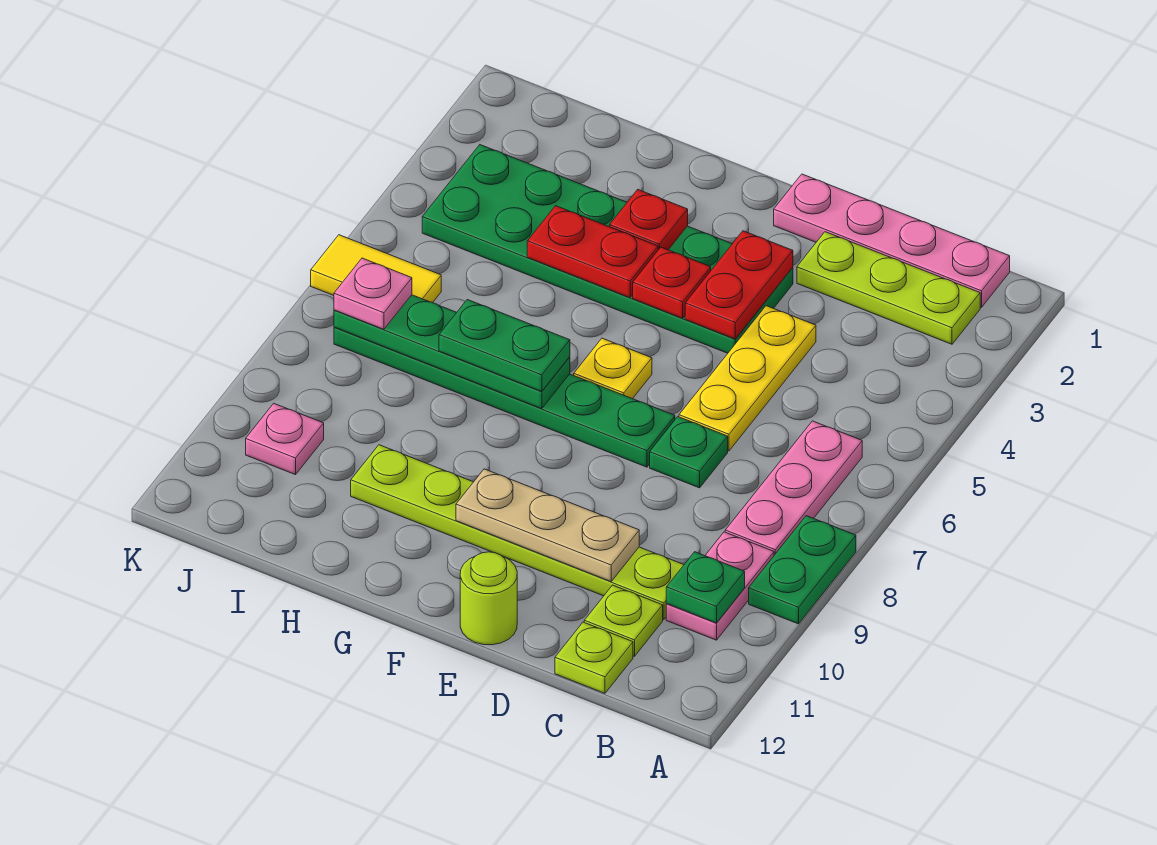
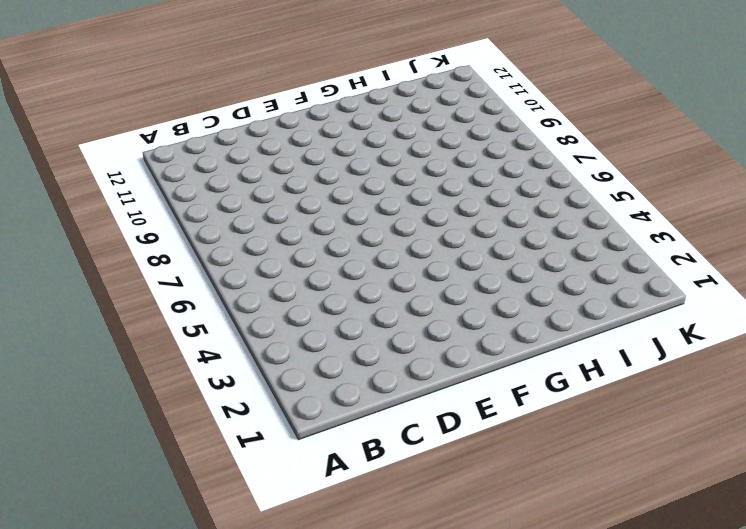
none -> green 1x2 plate [749,516,856,624]
none -> pink 1x4 plate [774,174,1010,307]
none -> lime 1x3 plate [797,232,980,344]

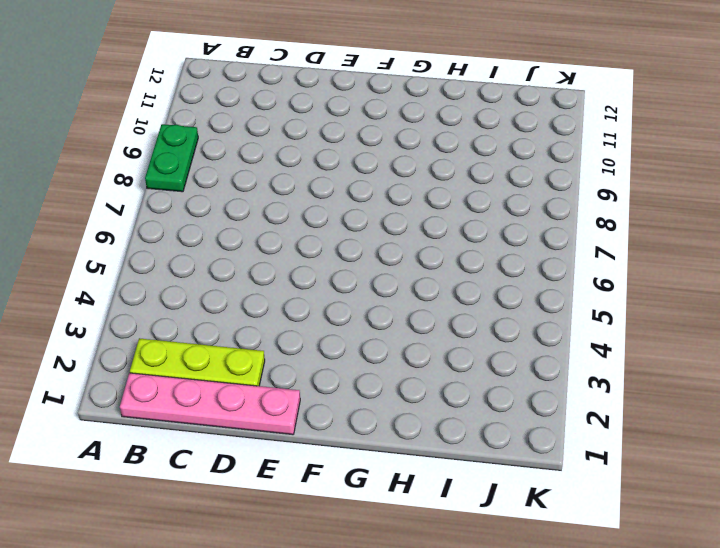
none -> pink 1x3 plate [725,421,862,555]
none -> pink 1x2 plate [666,532,774,640]
none -> lime 1x6 plate [351,445,684,619]

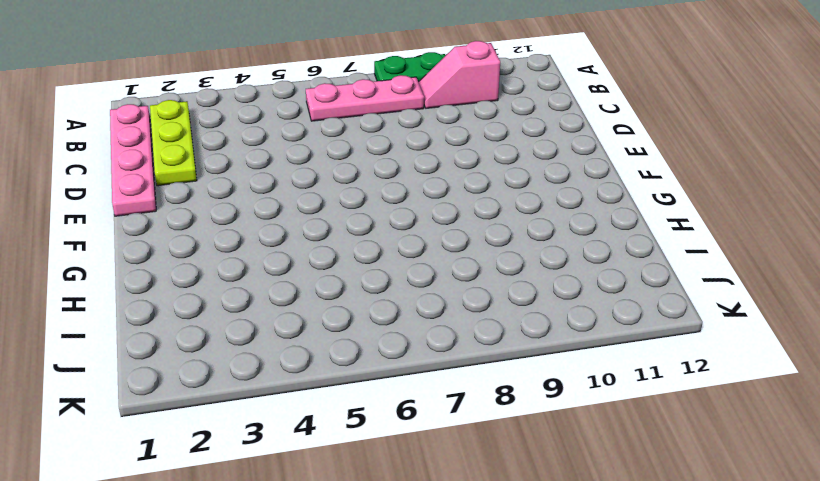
pink 1x2 slope [419,41,500,108] -> pink 1x2 plate [666,532,774,640]
none -> lime 1x6 plate [351,445,684,619]
none -> lime 1x1 plate [584,585,663,656]
none -> lime 1x1 plate [555,622,633,693]

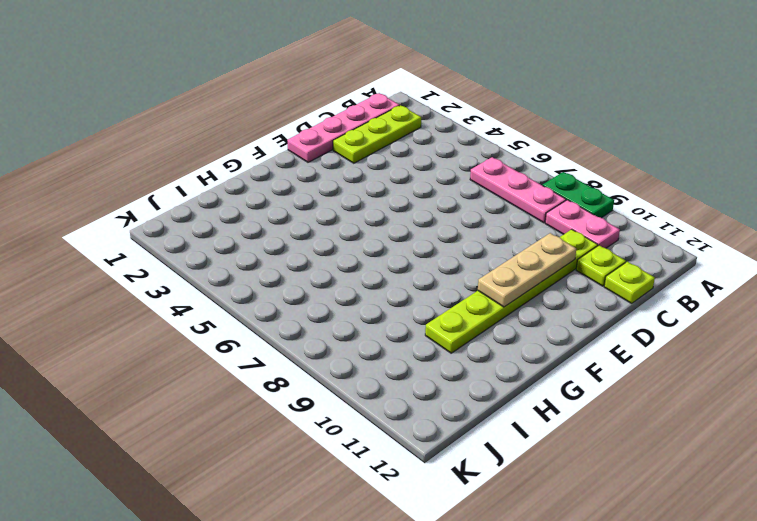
none -> yellow 1x3 plate [679,306,816,451]
none -> green 1x1 plate [650,417,728,488]
none -> green 2x6 plate [422,145,793,353]

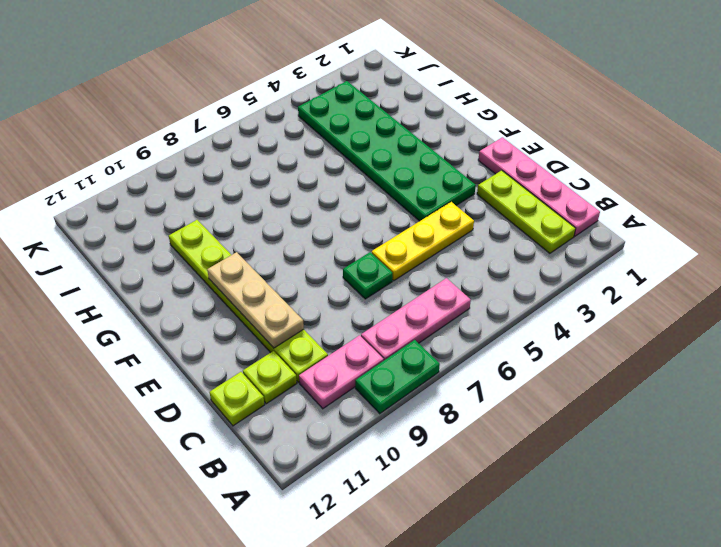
none -> green 1x6 plate [334,327,675,467]
none -> lime 1x1 round brick [460,552,517,645]
none -> yellow 1x1 plate [574,338,652,399]

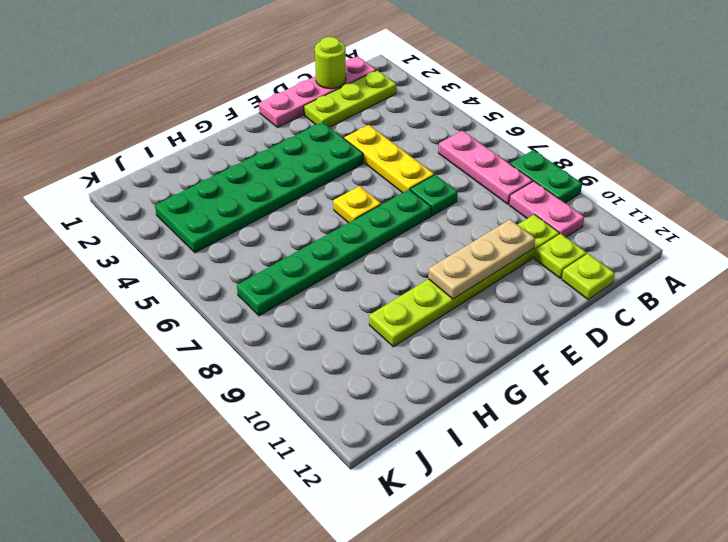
lime 1x1 round brick [315,37,346,89] -> lime 1x1 round brick moved to [460,552,517,645]
none -> yellow 1x2 tile [311,235,441,303]
none -> pink 1x1 plate [246,403,324,475]
none -> green 1x1 plate [666,552,745,623]

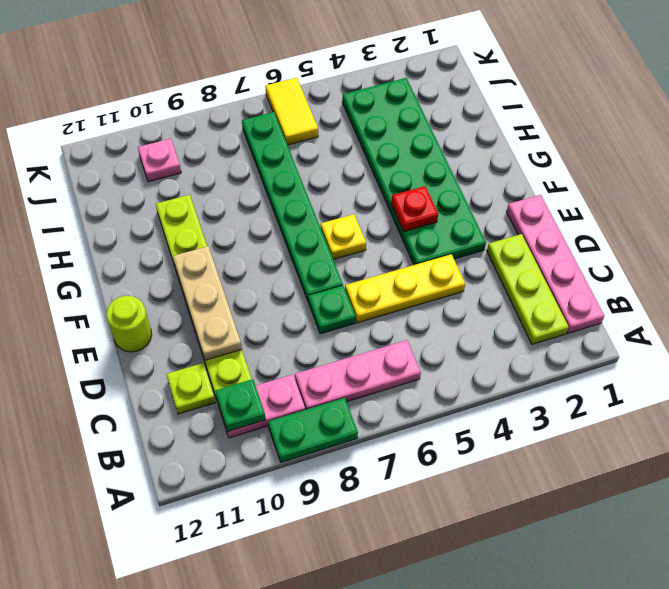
none -> lime 1x1 plate [555,622,633,693]
none -> red 1x2 plate [685,231,793,339]
none -> red 1x1 plate [610,190,688,250]

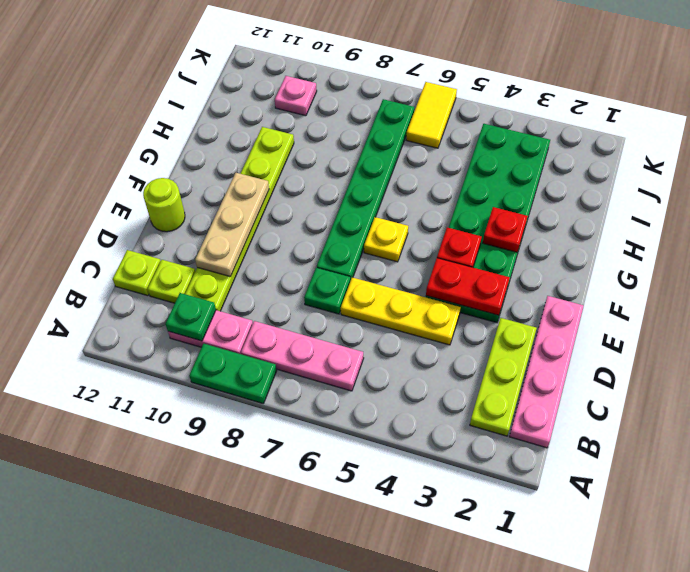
none -> red 1x2 plate [527,206,658,298]
none -> green 1x4 plate [334,295,570,409]
none -> green 1x2 plate [439,300,570,391]

